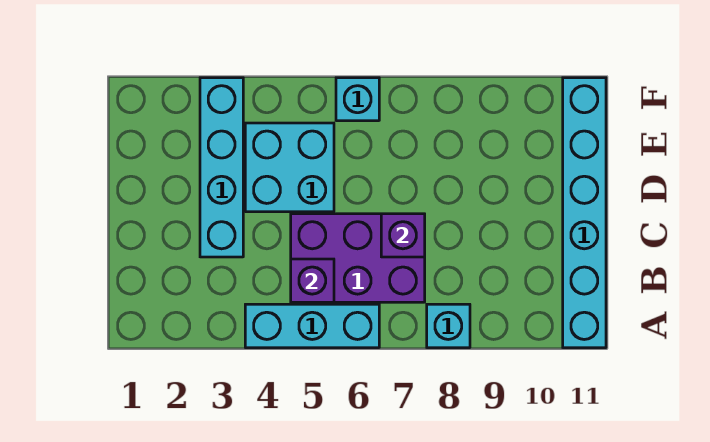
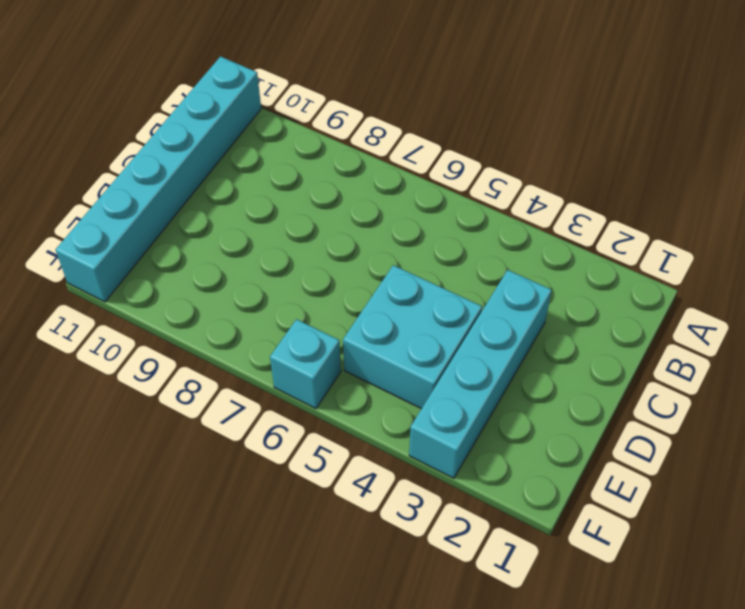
none -> cyan 1x3 brick [245,304,379,348]
none -> cyan 1x1 brick [427,304,470,348]

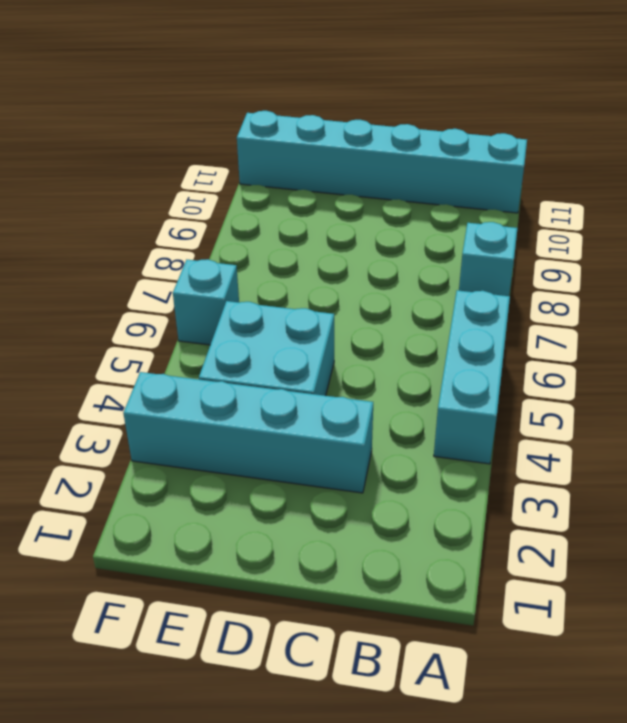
none -> purple 2x3 brick [291,214,425,302]
none -> purple 1x1 brick [291,259,334,302]

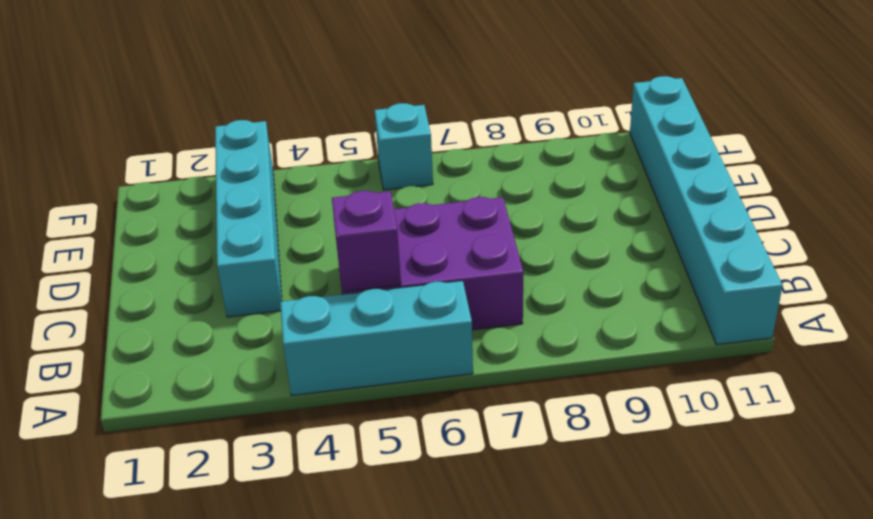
none -> cyan 1x1 brick [427,304,470,348]
none -> cyan 2x2 brick [245,123,334,212]

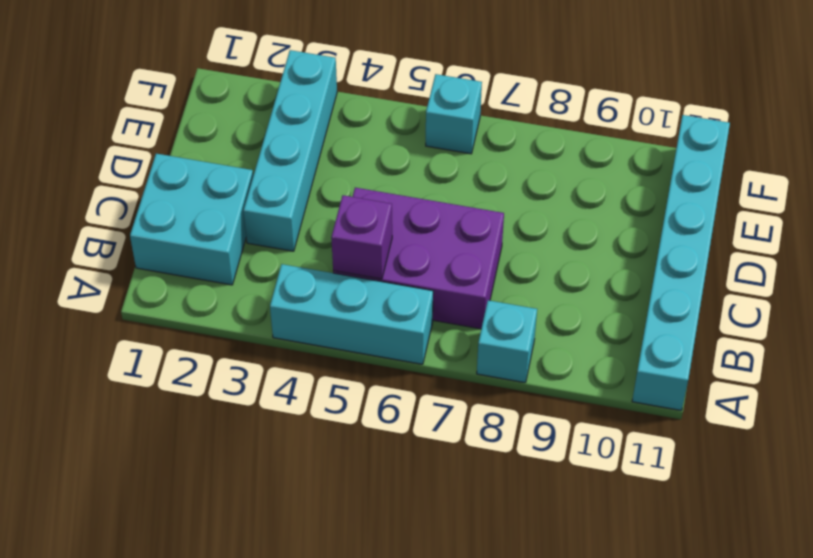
cyan 2x2 brick [130,154,253,285] -> cyan 2x2 brick moved to [245,123,334,212]
none -> purple 1x1 brick [381,214,425,257]

